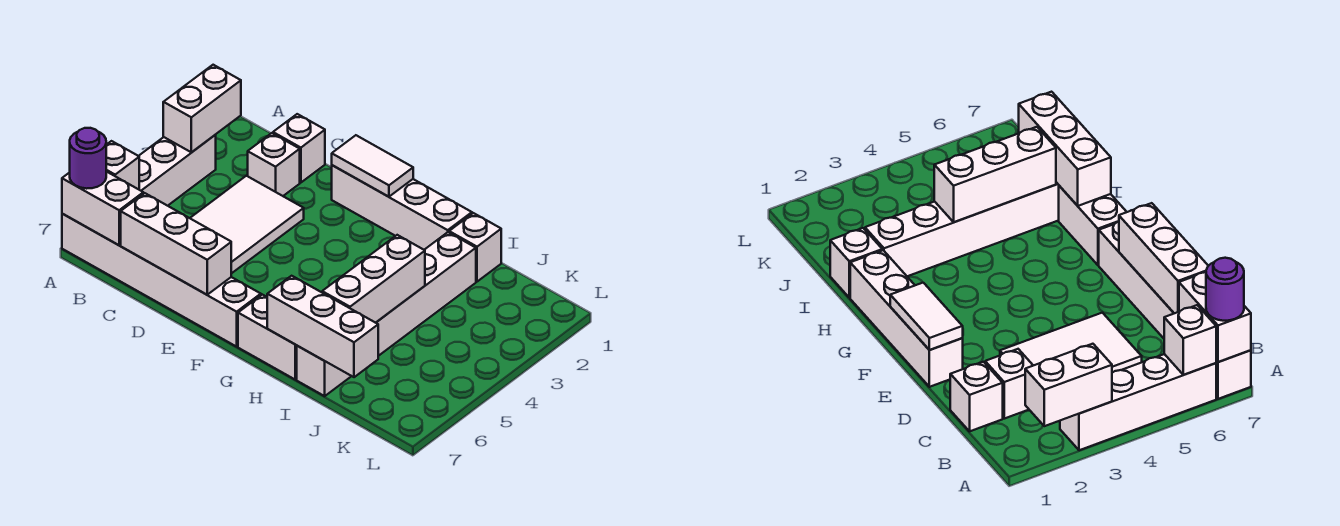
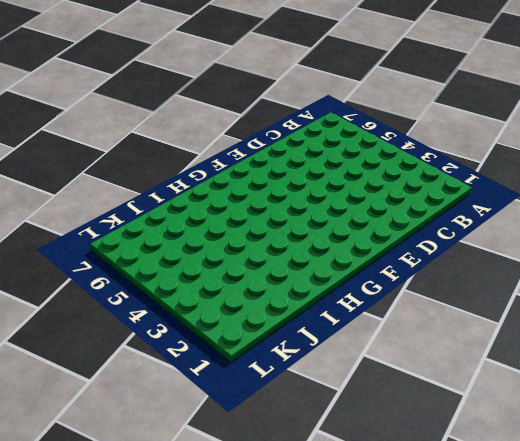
none -> white 1x4 brick [139,135,216,206]
none -> white 1x6 brick [62,214,261,347]
none -> white 1x1 brick [273,114,325,183]

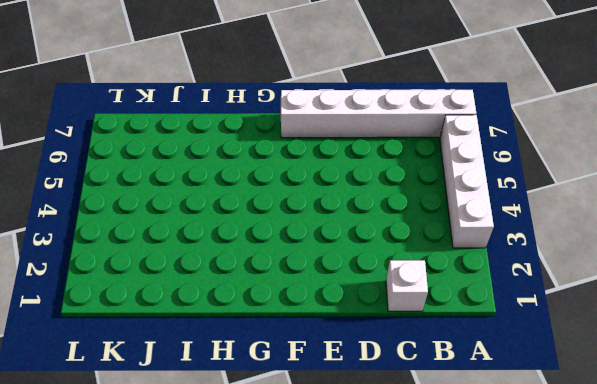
none -> white 1x1 brick [248,133,300,196]
none -> white 2x3 tile [190,176,304,274]
none -> white 1x4 brick [332,165,472,250]

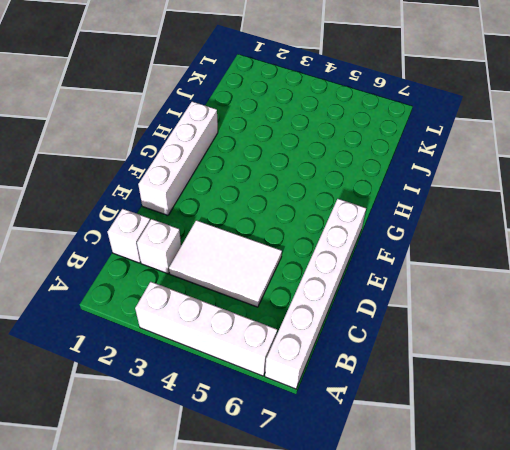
none -> white 1x2 brick [238,295,297,380]
none -> white 1x1 brick [449,213,501,282]
none -> white 1x6 brick [297,232,476,396]

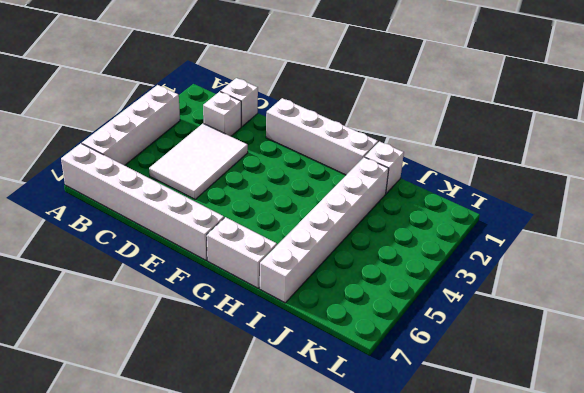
none -> white 1x2 brick [163,65,241,152]
none -> white 1x1 brick [106,141,139,189]
none -> white 1x2 brick [62,171,143,245]

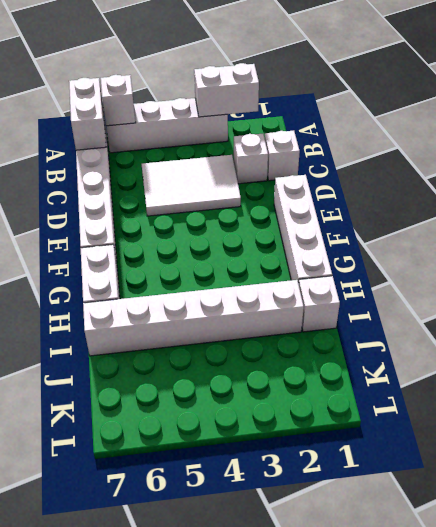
none -> white 1x3 brick [121,193,231,295]
none -> white 1x2 tile [332,135,413,197]
none -> white 1x3 brick [267,276,378,377]

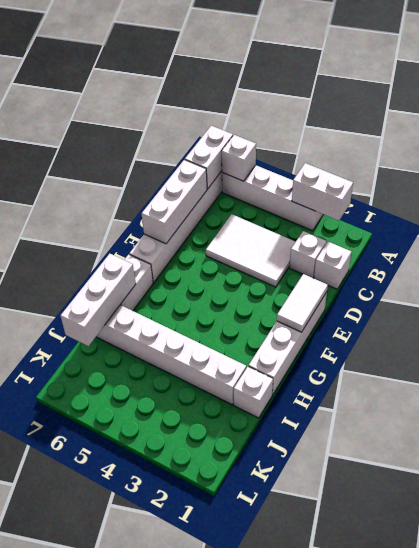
none -> white 1x3 brick [322,235,425,323]
none -> purple 1x1 round brick [70,128,106,189]

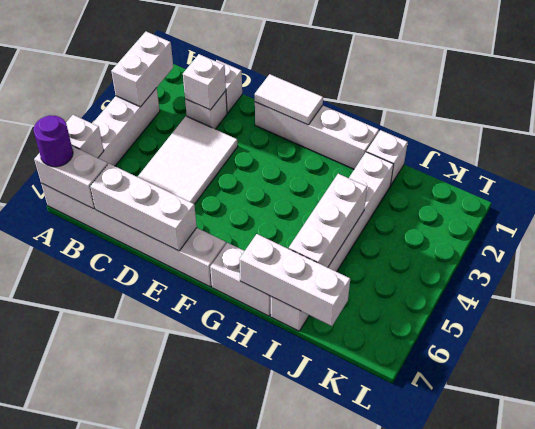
white 1x1 brick [183,54,226,110] -> none

